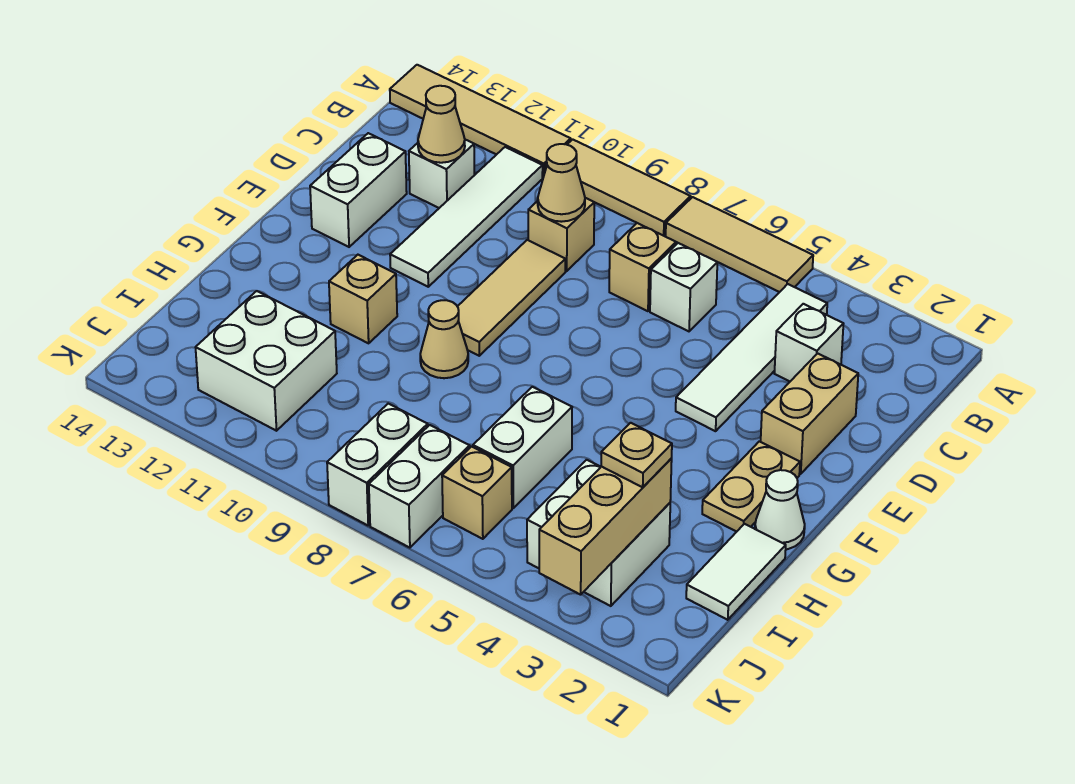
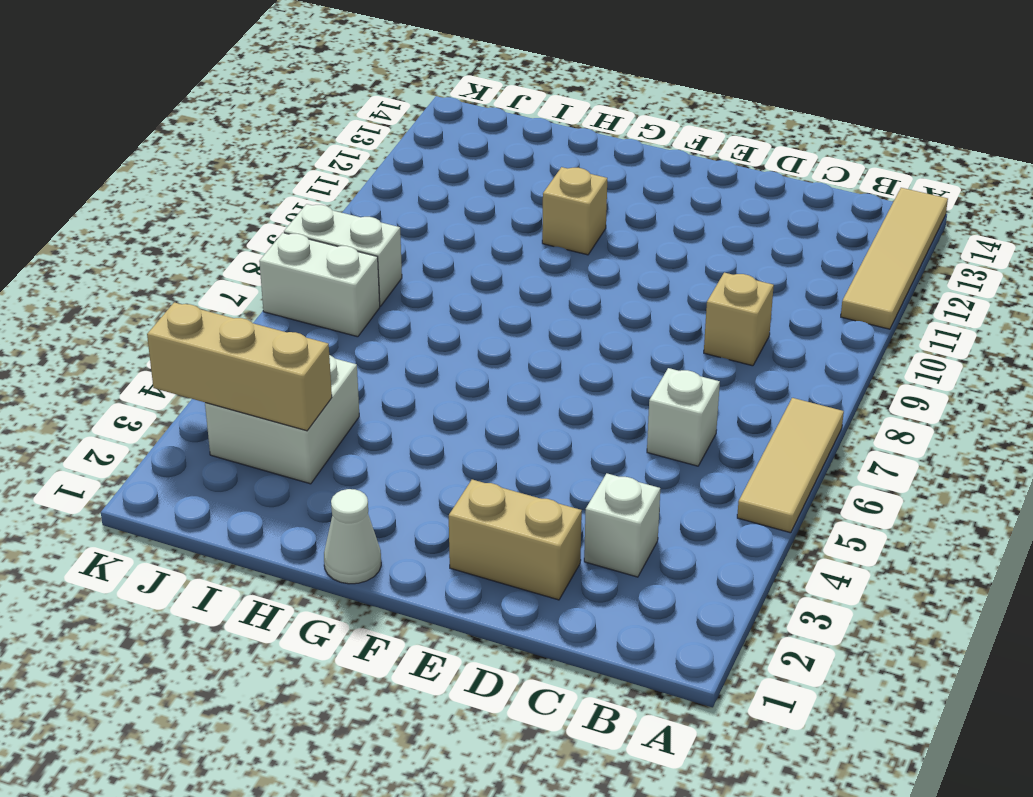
none -> tan 1x3 tile [546,139,691,236]
none -> white 1x4 tile [676,284,827,431]
none -> white 1x4 tile [390,147,543,287]

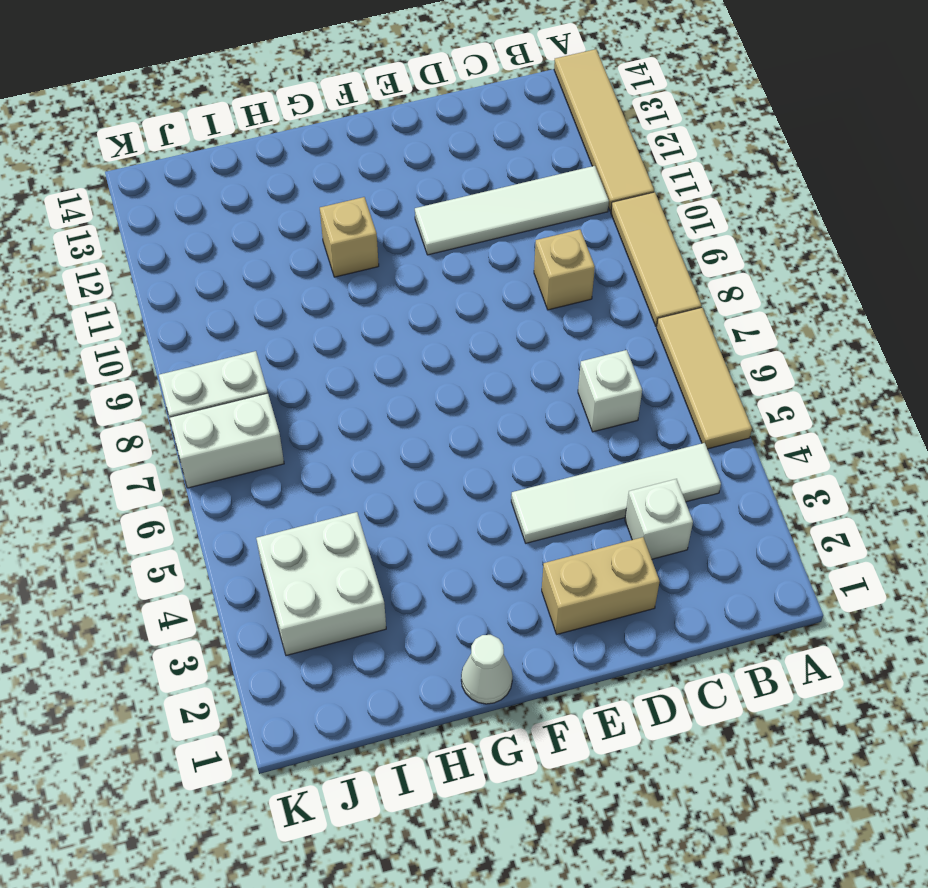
none -> tan 1x1 brick [609,223,676,311]
none -> white 1x1 brick [409,140,474,208]
none -> tan 1x3 tile [457,240,565,356]

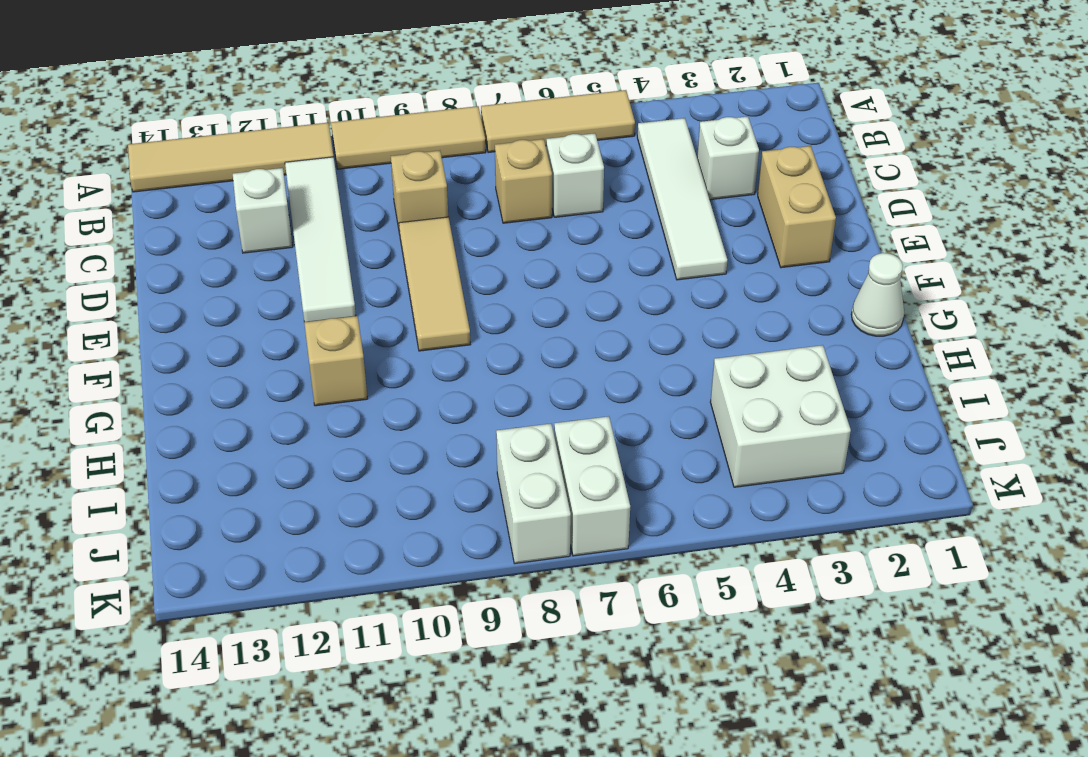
none -> white 1x2 brick [310,133,407,247]
none -> tan 1x2 plate [702,441,800,532]
none -> tan 1x1 cone [420,300,468,378]

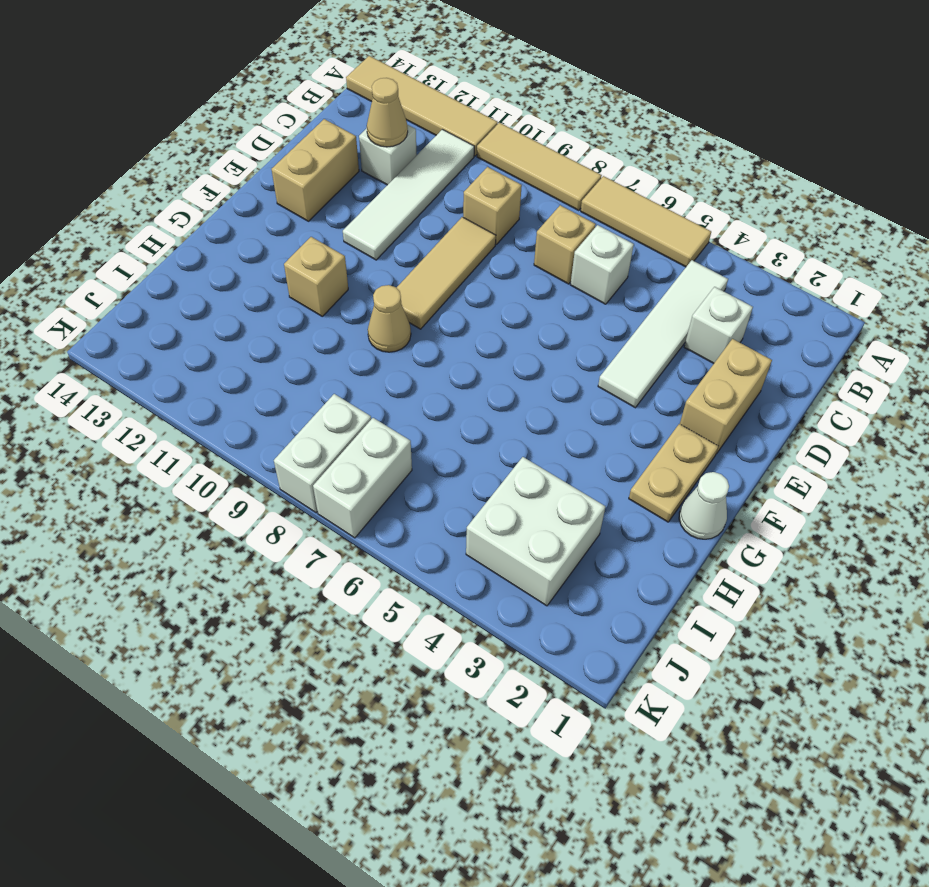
tan 1x2 brick [272,119,359,221] -> white 1x2 brick [310,133,407,247]
none -> white 1x2 tile [686,524,786,620]
none -> white 1x2 brick [473,387,572,508]
none -> white 2x2 brick [195,291,337,431]

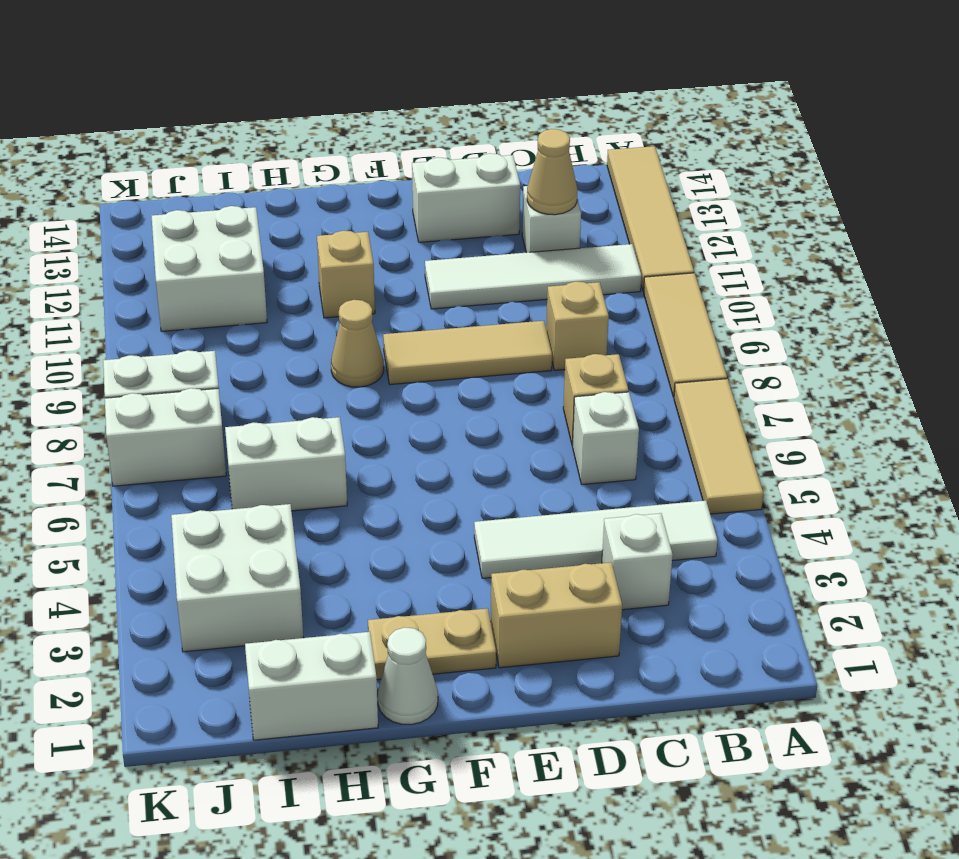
white 1x2 brick [245,632,378,740] -> white 1x2 tile [686,524,786,620]
none -> tan 1x1 brick [442,447,512,539]
none -> tan 1x1 cone [538,144,585,222]
none -> tan 1x3 brick [539,459,672,595]

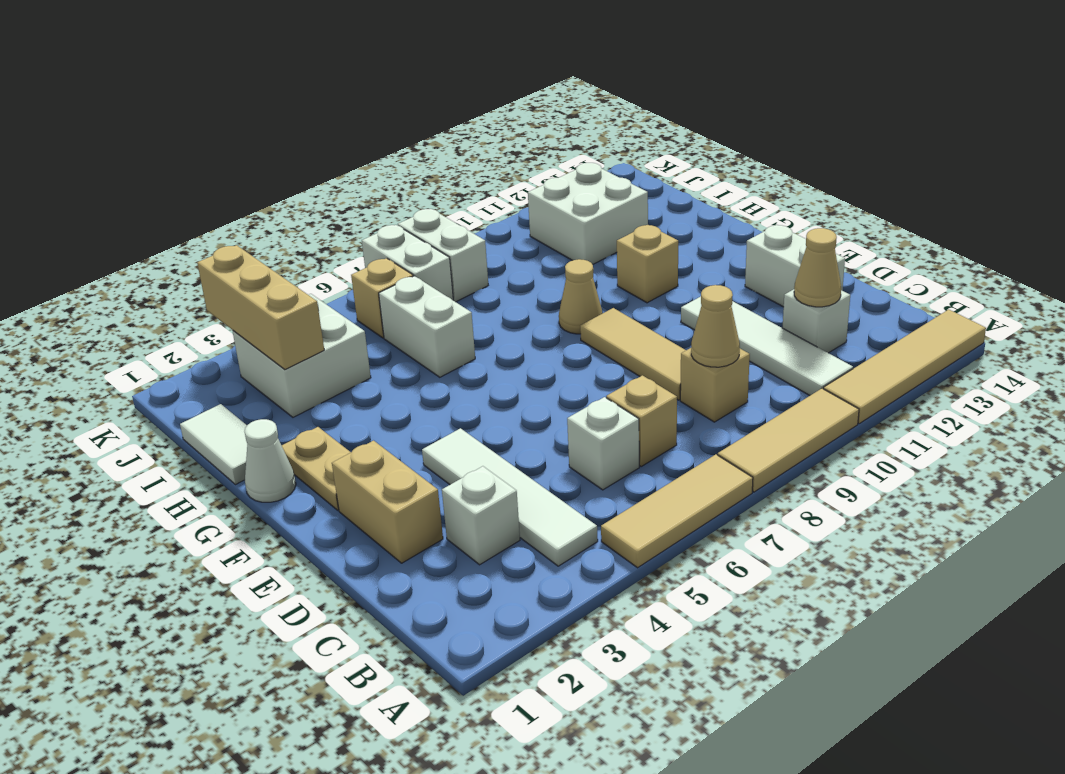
none -> tan 1x1 plate [601,423,672,487]

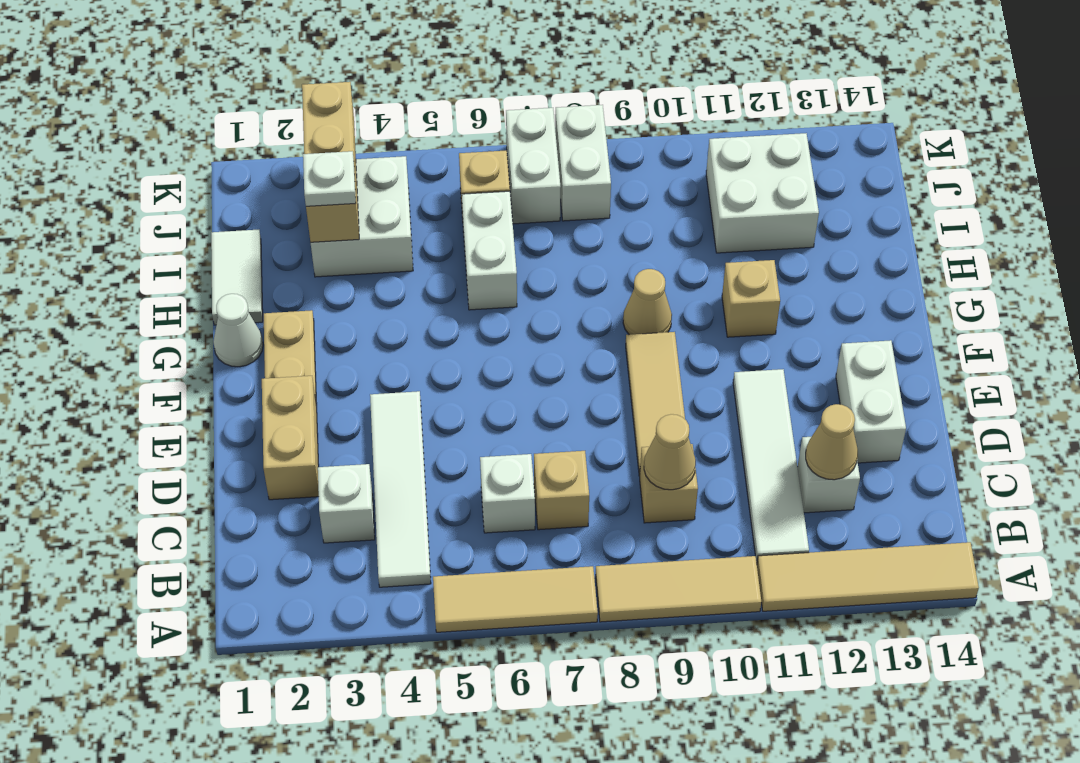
white 1x1 plate [303,151,356,206] -> tan 1x1 plate [601,423,672,487]

